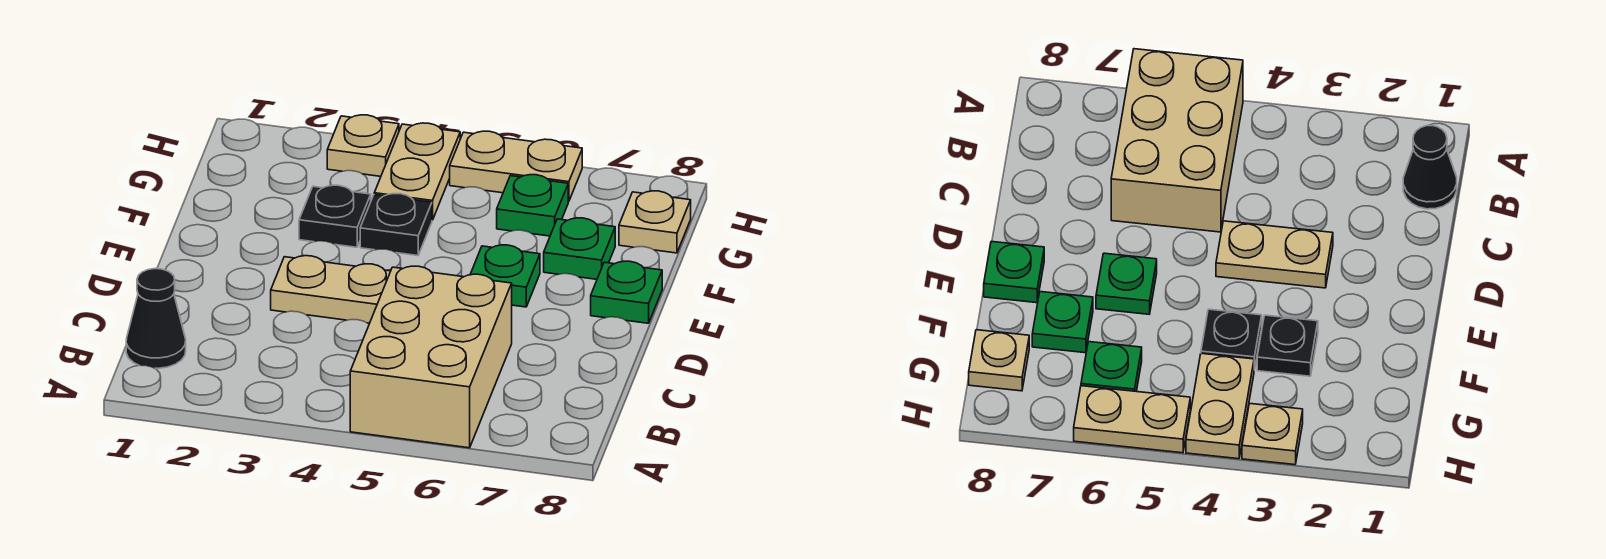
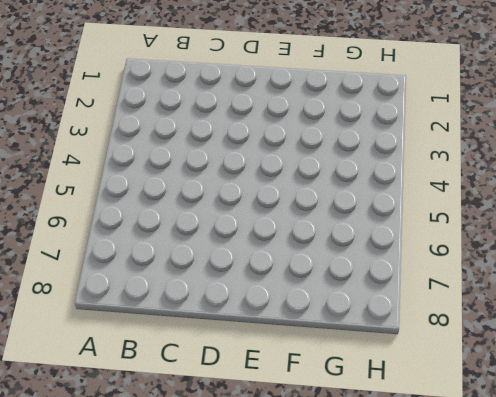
none -> tan 2x3 brick [350,266,512,448]
none -> black 1x1 cone [126,269,186,368]
none -> tan 1x2 plate [271,256,391,323]

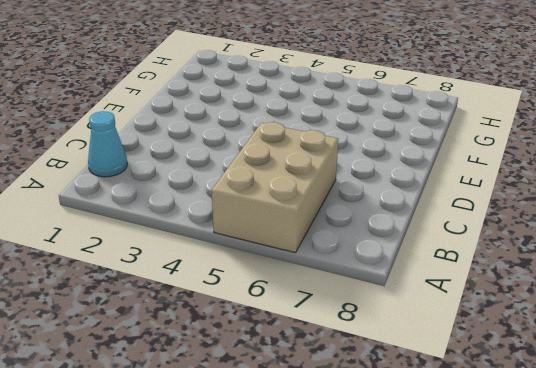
cyan 1x1 cone [88,111,127,177] -> black 1x1 cone [126,269,186,368]
none -> tan 1x2 plate [271,256,391,323]
none -> green 1x1 plate [470,245,540,307]
none -> green 1x1 plate [591,261,662,323]

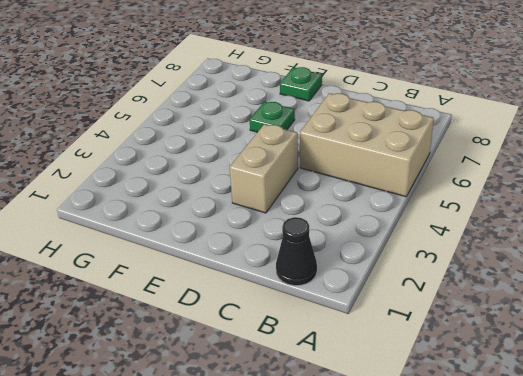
tan 1x2 brick [230,124,298,213] -> tan 1x2 plate [271,256,391,323]
none -> black 1x1 plate [299,185,371,247]
none -> black 1x1 plate [360,194,432,256]
none -> green 1x1 plate [544,218,615,279]

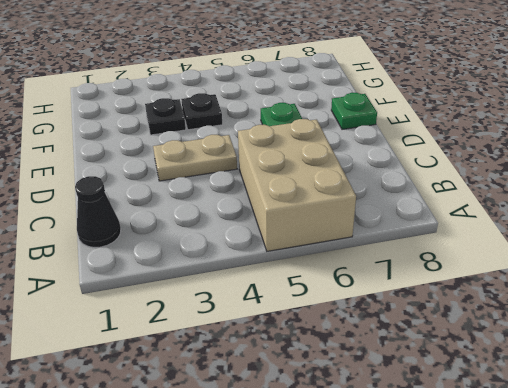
none -> green 1x1 plate [544,218,615,279]
none -> tan 1x2 plate [374,123,460,220]
none -> green 1x1 plate [497,175,568,236]

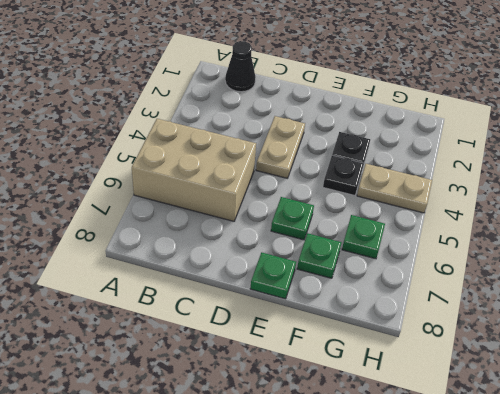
none -> tan 1x1 plate [619,191,691,253]
none -> tan 1x1 plate [327,115,399,176]
none -> tan 1x2 plate [450,131,582,202]

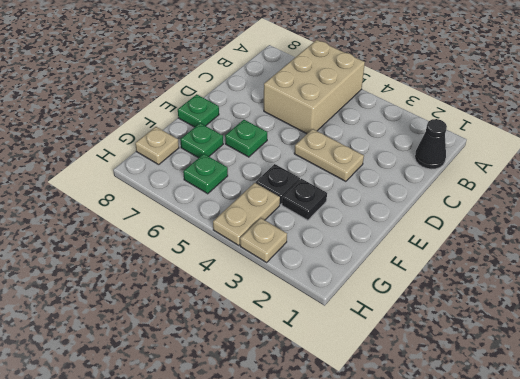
none -> tan 1x2 plate [450,131,582,202]

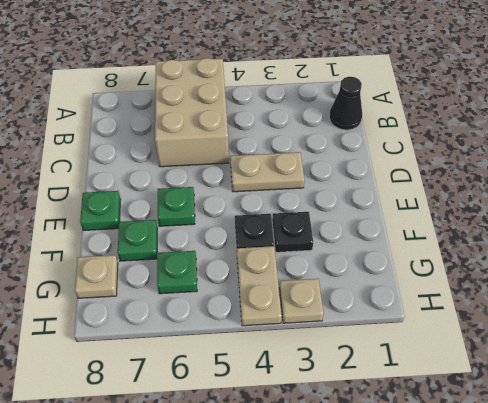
none -> tan 1x2 plate [450,131,582,202]

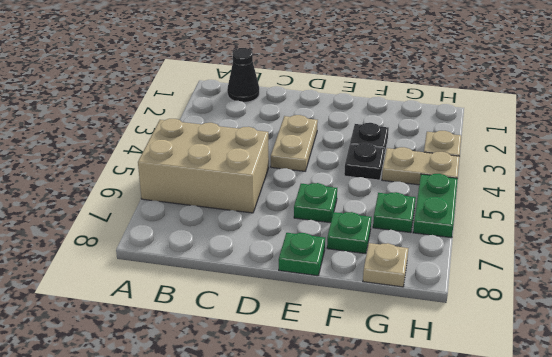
green 1x2 plate [413,174,458,238] -> tan 1x2 plate [450,131,582,202]

